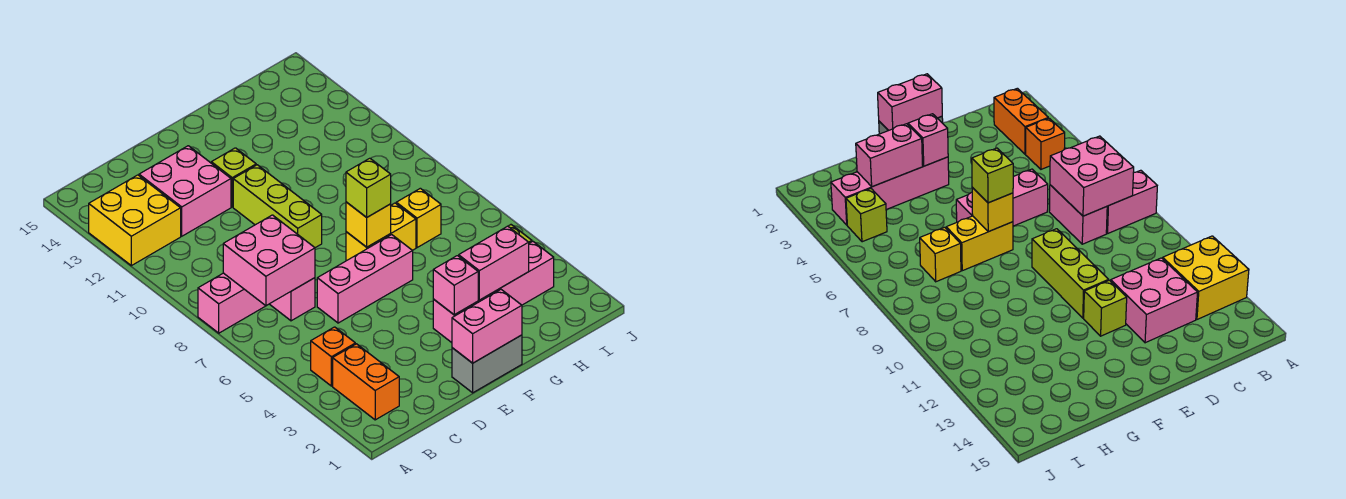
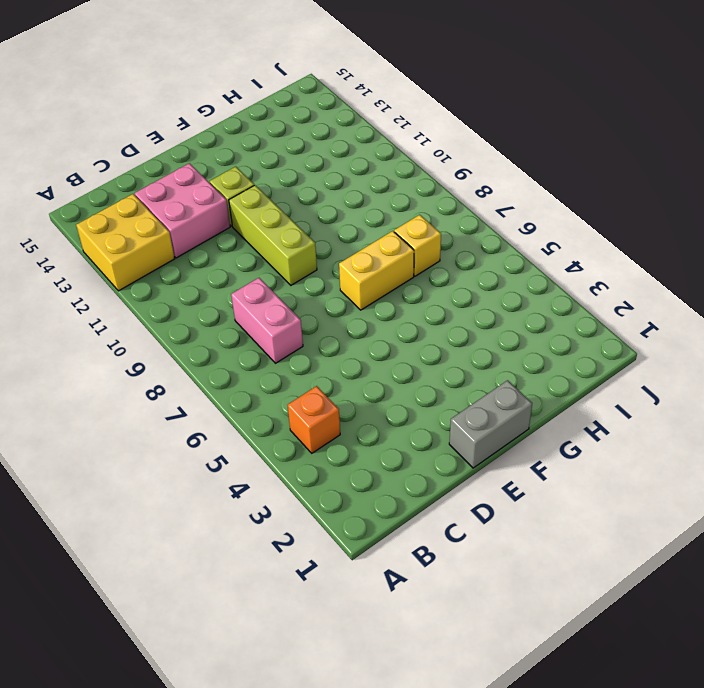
none -> pink 1x2 brick [198,273,265,333]
none -> orange 1x2 brick [333,344,399,420]
none -> pink 1x3 brick [317,235,413,323]

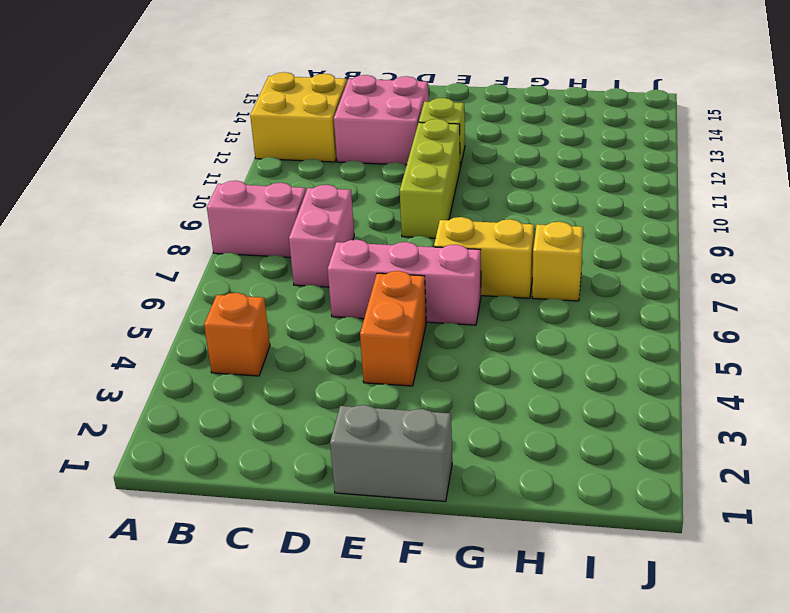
orange 1x2 brick [360,271,426,386] -> orange 1x2 brick moved to [333,344,399,420]
none -> pink 1x4 brick [433,242,554,343]
none -> lime 1x1 brick [846,189,887,242]
none -> pink 2x2 brick [223,215,315,306]

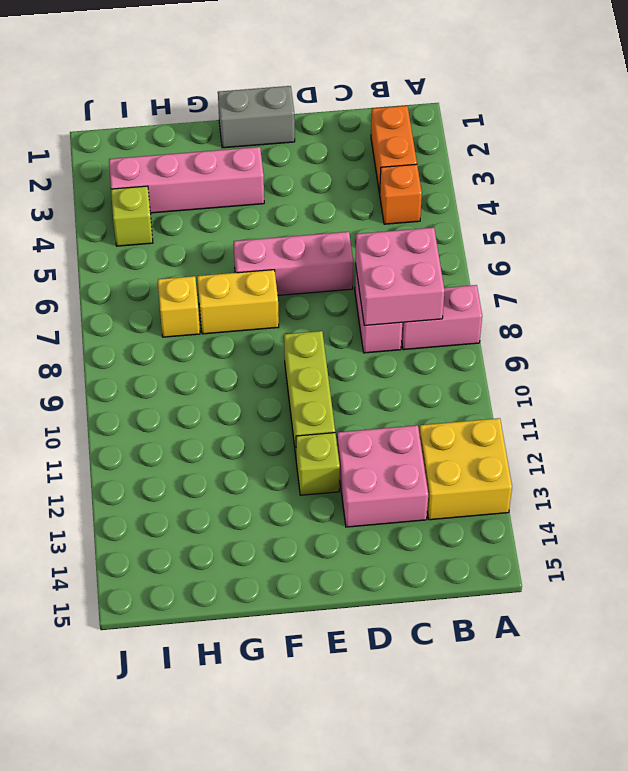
none -> pink 1x2 brick [452,290,522,363]
none -> pink 1x1 brick [433,256,478,315]
none -> yellow 1x1 brick [346,202,391,247]

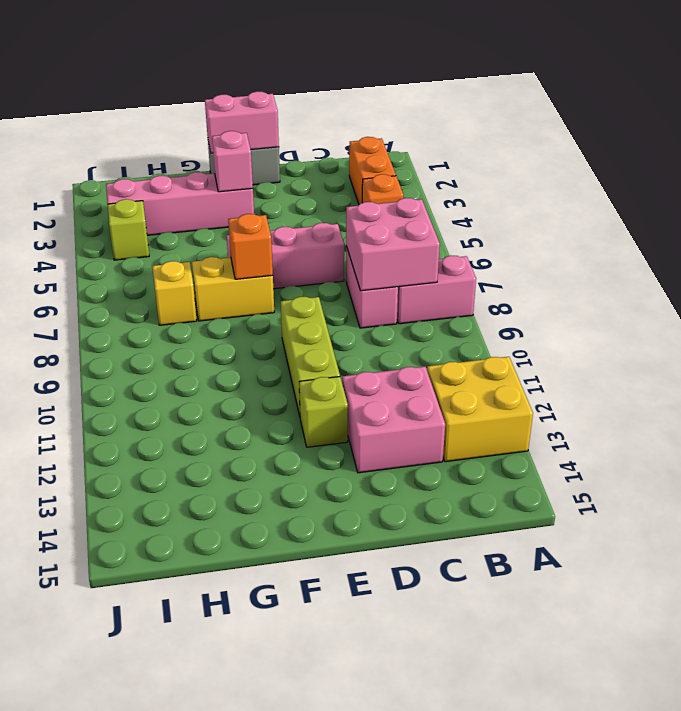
orange 1x1 brick [228,214,273,279] -> yellow 1x1 brick [346,202,391,247]
none -> pink 1x2 brick [459,226,529,300]
none -> lime 1x1 brick [346,158,391,217]

